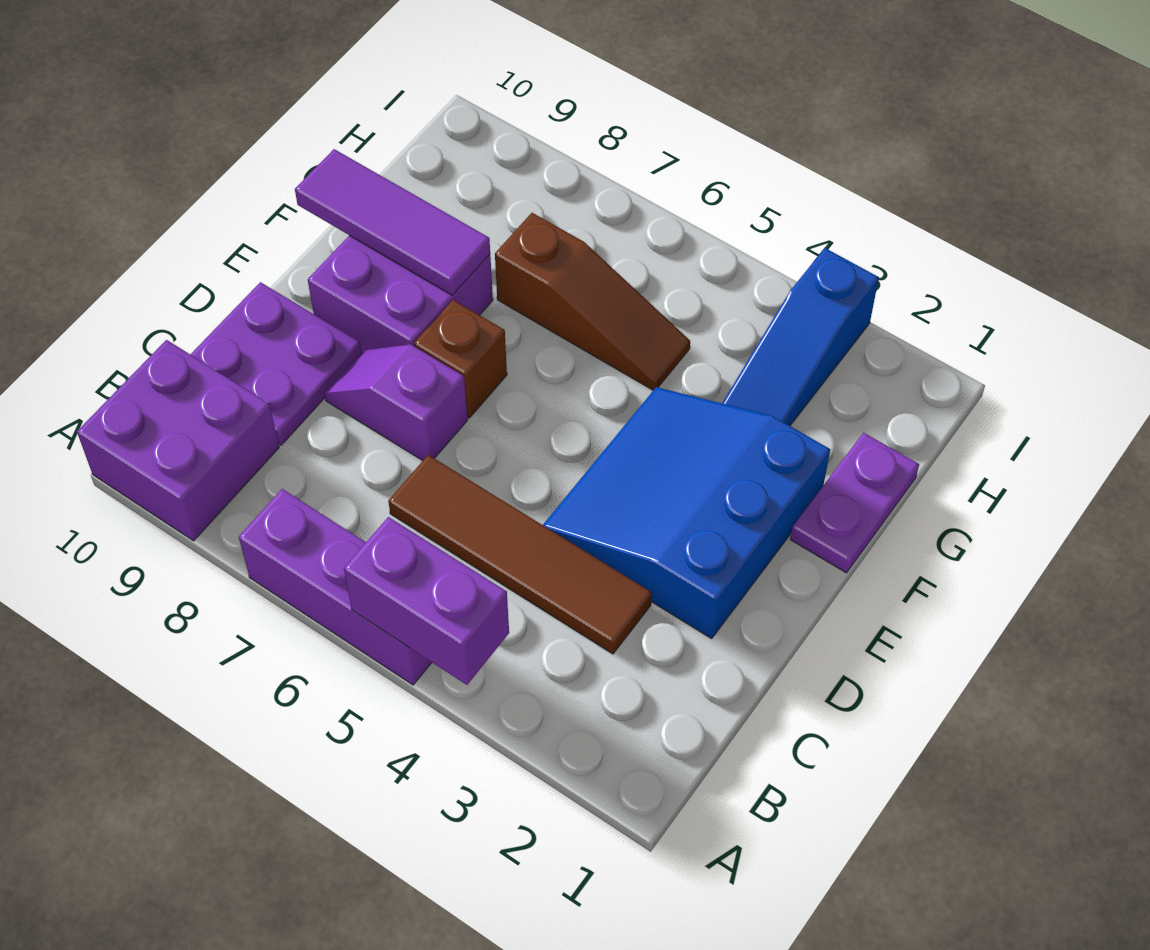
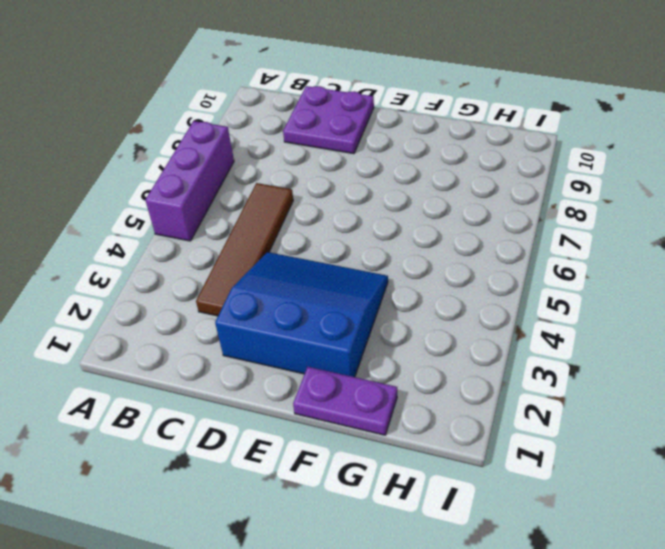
none -> purple 2x2 brick [77,340,279,541]
none -> purple 1x2 slope [325,344,468,461]
none -> brown 1x1 brick [414,300,507,418]

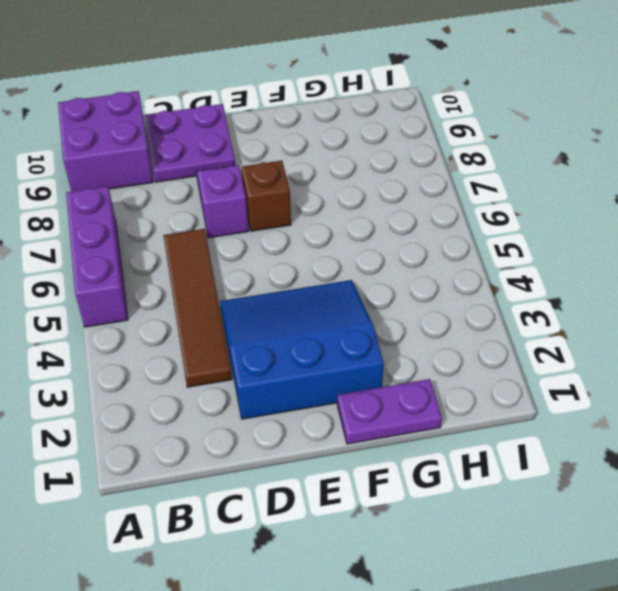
none -> purple 2x2 brick [308,235,493,351]
none -> blue 1x3 slope [722,248,879,426]
none -> brown 1x3 slope [495,213,690,390]

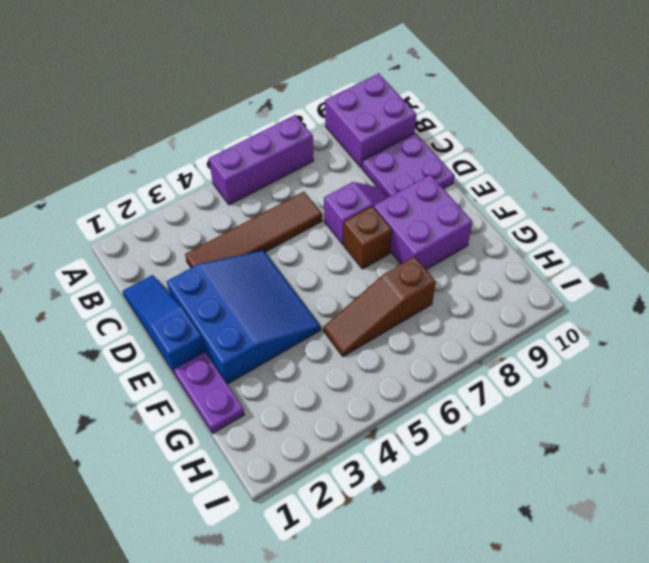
blue 1x3 slope [122,275,205,374] -> blue 1x3 slope moved to [722,248,879,426]
none -> purple 1x2 brick [344,517,509,685]
none -> purple 1x3 tile [295,149,490,295]

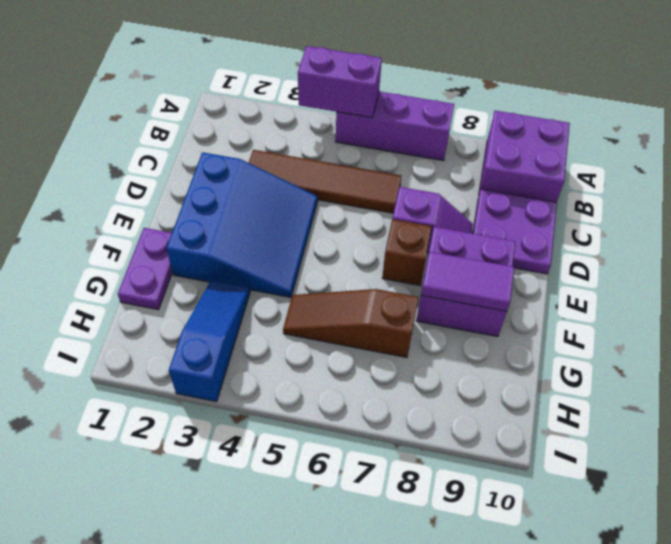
purple 1x2 tile [421,252,514,311] -> purple 1x3 tile [295,149,490,295]

